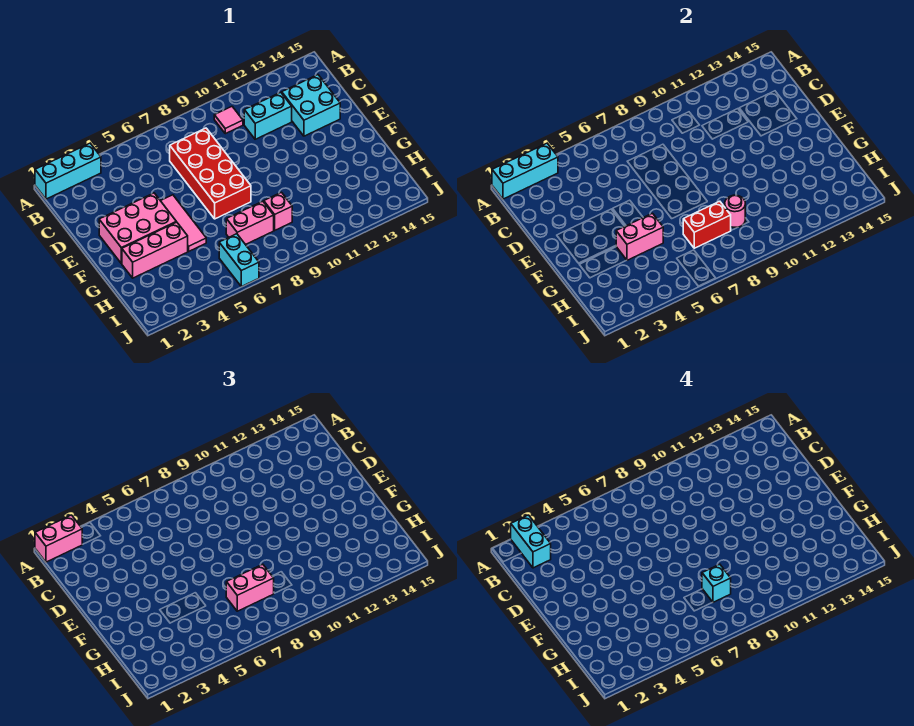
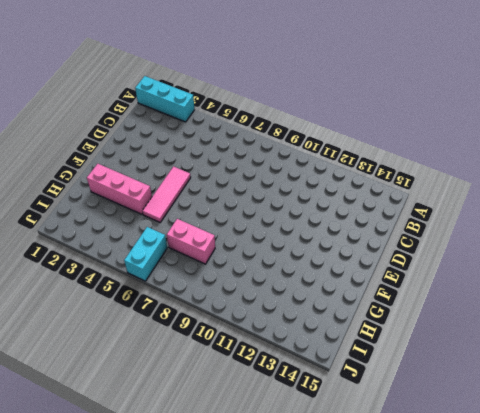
none -> pink 1x1 tile [214,107,243,134]
none -> red 2x4 brick [170,128,251,219]
none -> cyan 1x2 brick [244,92,292,139]

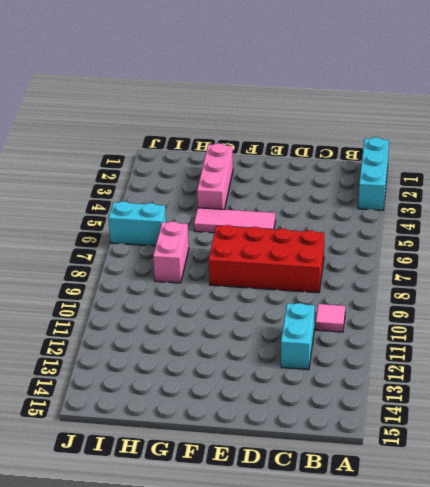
none -> cyan 2x2 brick [282,75,340,136]
none -> pink 2x3 brick [99,193,176,263]
none -> pink 1x1 brick [264,192,292,230]

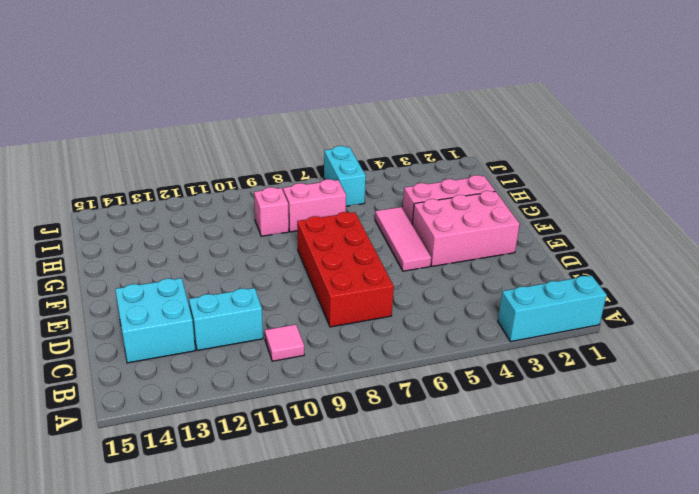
none -> cyan 1x3 brick [492,143,558,199]
none -> pink 1x2 brick [616,213,663,260]
none -> red 1x2 brick [683,201,731,248]

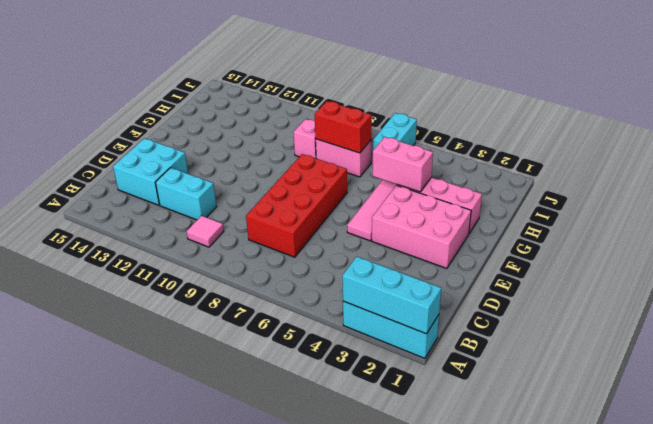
none -> pink 1x1 round brick [725,195,745,227]
none -> pink 1x2 brick [35,515,82,562]
none -> pink 1x2 brick [226,564,274,611]

